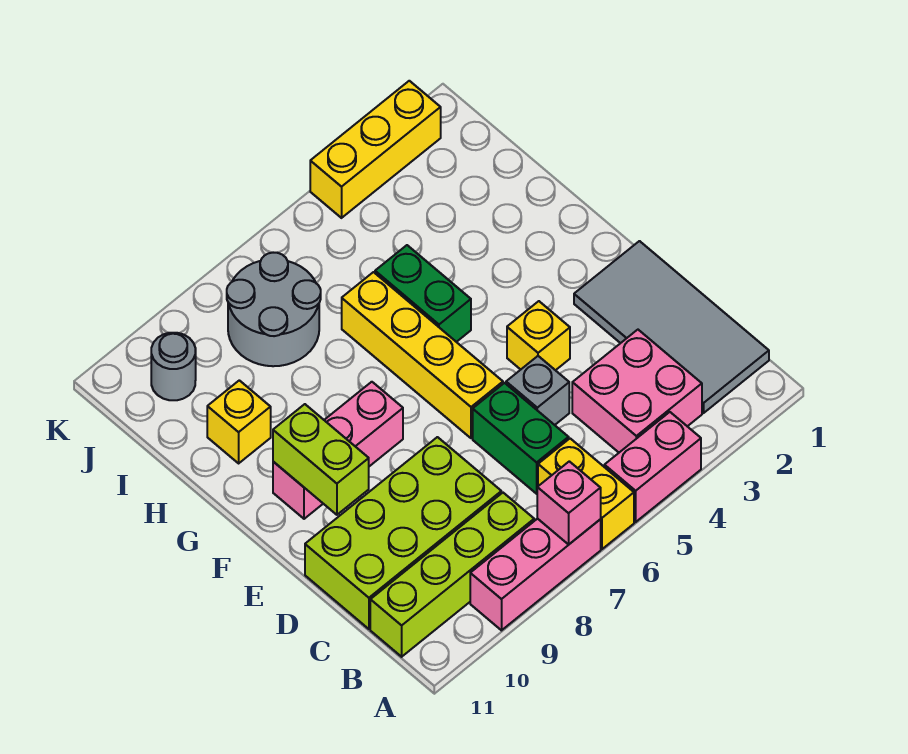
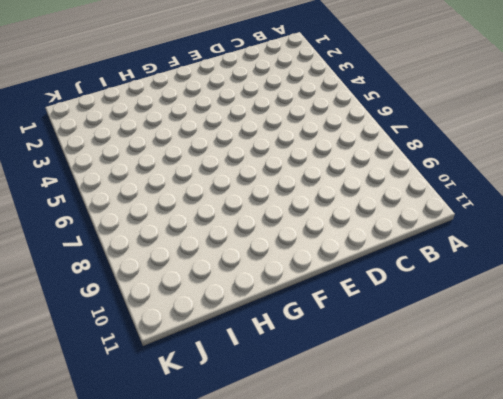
none -> pink 1x2 brick [604,412,701,522]
none -> yellow 1x2 brick [538,439,634,549]
none -> pink 1x3 brick [470,519,601,630]

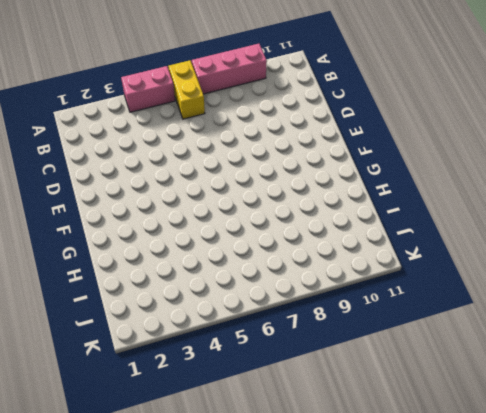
none -> grey 2x4 tile [574,241,769,413]
none -> pink 2x2 brick [572,330,702,452]
none -> lime 1x4 brick [370,493,534,657]

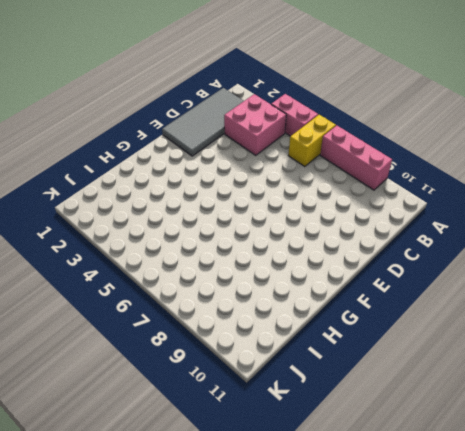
none -> lime 1x4 brick [370,493,534,657]
none -> green 1x2 brick [473,383,569,494]
none -> lime 2x4 brick [305,437,501,629]

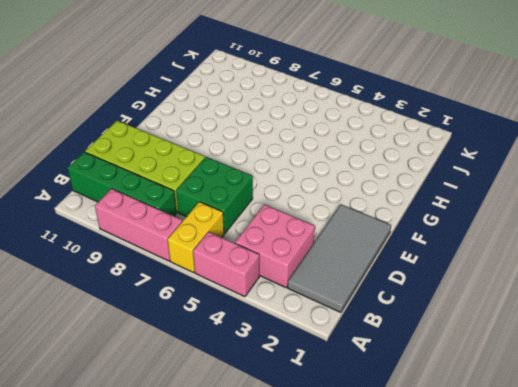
green 1x4 brick [68,152,177,216] -> lime 1x4 brick [370,493,534,657]
green 2x2 brick [176,157,253,234] -> green 1x2 brick [473,383,569,494]
none -> grey 1x1 brick [506,356,569,425]
none -> yellow 1x1 brick [507,301,570,370]
none -> yellow 1x4 brick [342,272,503,438]

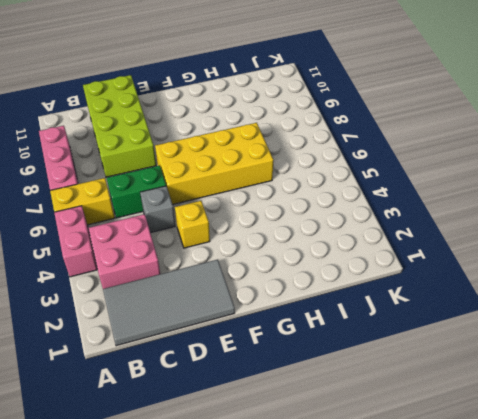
yellow 2x4 brick [155,123,273,204] -> yellow 1x4 brick [342,272,503,438]
none -> lime 1x4 brick [370,493,534,657]
none -> pink 1x3 brick [273,382,403,519]
none -> green 1x2 brick [375,245,471,342]

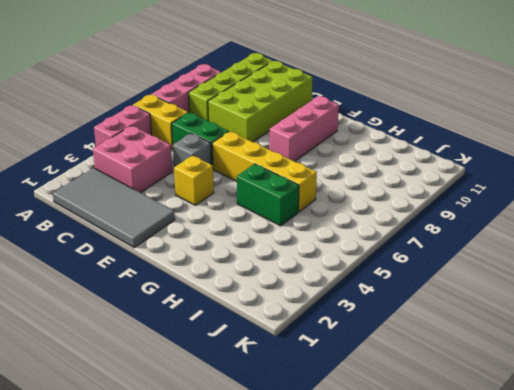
none -> yellow 1x1 brick [207,380,271,463]
none -> grey 2x2 round brick [227,252,321,366]
none -> grey 1x1 round brick [151,333,196,400]

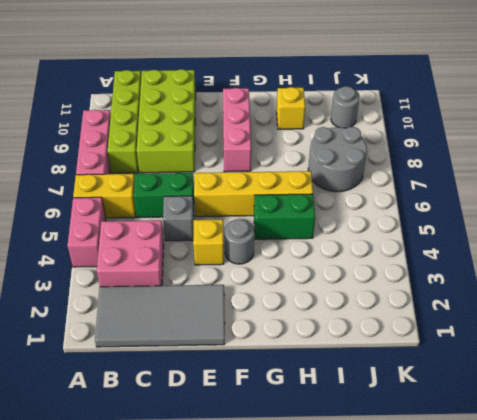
grey 1x1 round brick [225,219,254,264] -> none
none -> yellow 1x3 brick [310,81,441,218]
none -> pink 1x1 brick [537,461,601,544]
none -> lime 1x2 brick [273,404,369,515]

